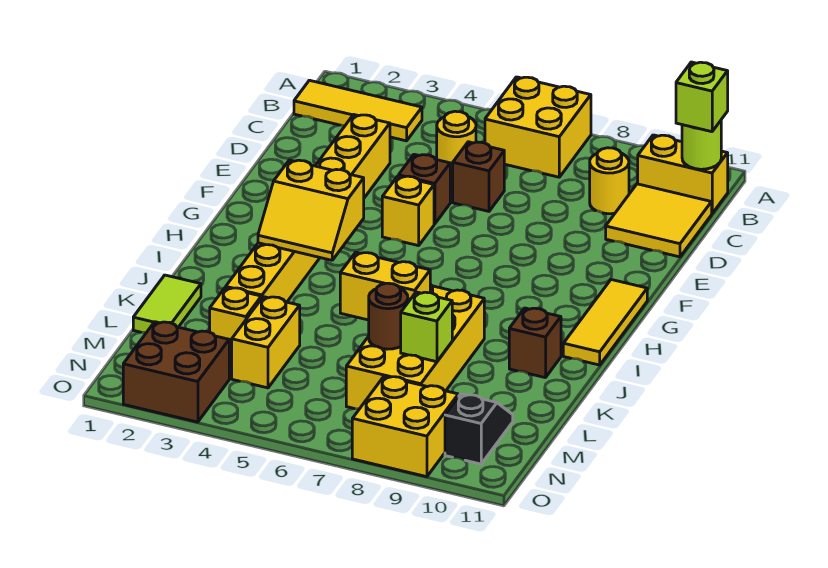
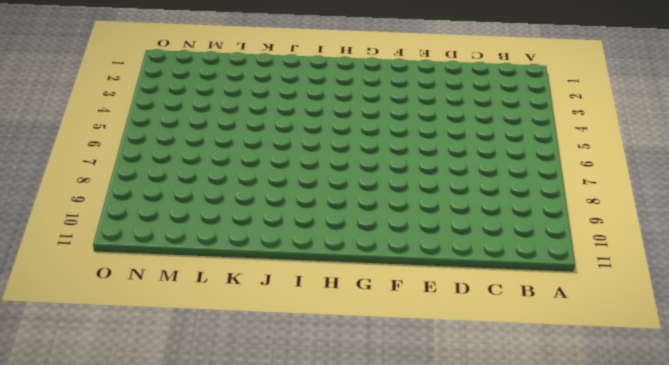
none -> yellow 2x2 brick [485,77,591,177]
none -> yellow 1x3 tile [294,80,422,141]
none -> yellow 1x2 brick [638,135,728,213]

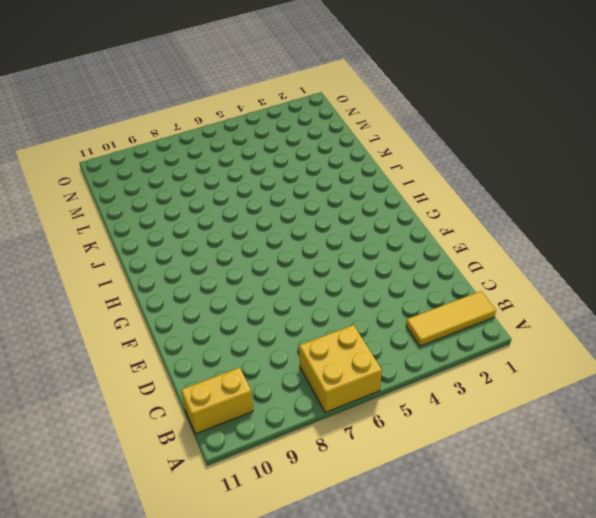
none -> yellow 1x1 round brick [437,111,476,177]
none -> yellow 1x1 round brick [590,148,629,214]
none -> yellow 2x2 tile [606,184,712,257]

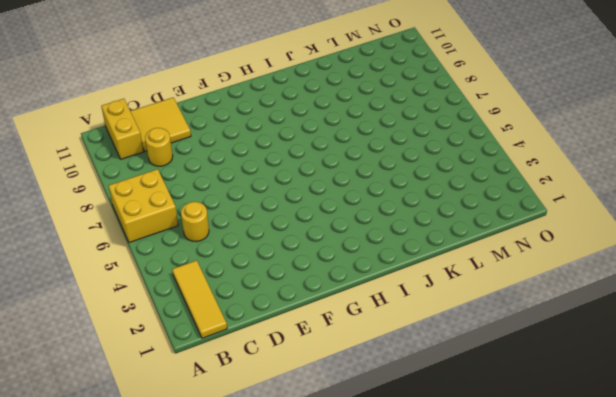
none -> yellow 1x8 brick [226,115,390,302]
none -> brown 1x1 brick [453,142,504,211]
none -> brown 1x1 brick [399,154,450,224]

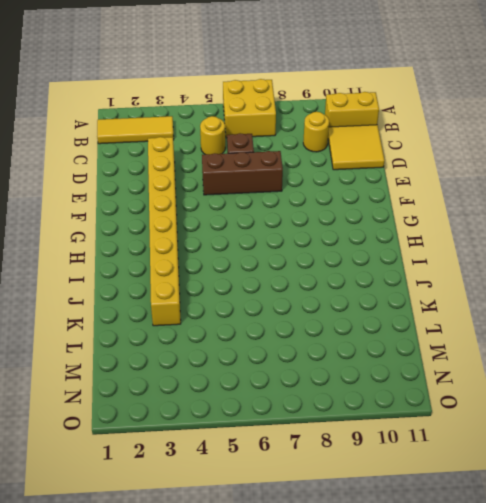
brown 1x3 brick [202,151,283,195] -> brown 1x1 brick [399,154,450,224]
none -> yellow 1x1 brick [382,176,434,246]
none -> yellow 1x3 tile [563,280,647,365]
none -> yellow 2x4 brick [346,284,484,409]

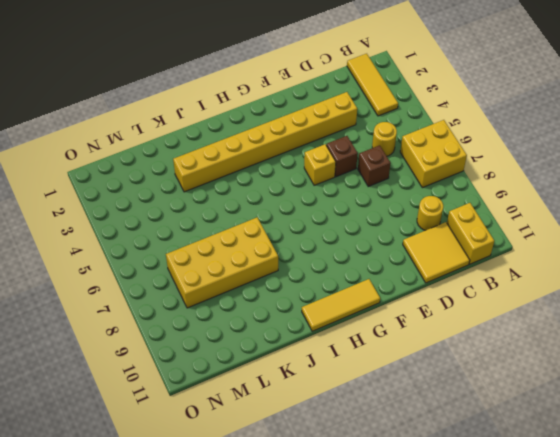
none -> brown 1x1 brick [509,308,561,378]
none -> lime 1x2 tile [133,275,201,333]
none -> yellow 1x1 brick [210,288,261,354]

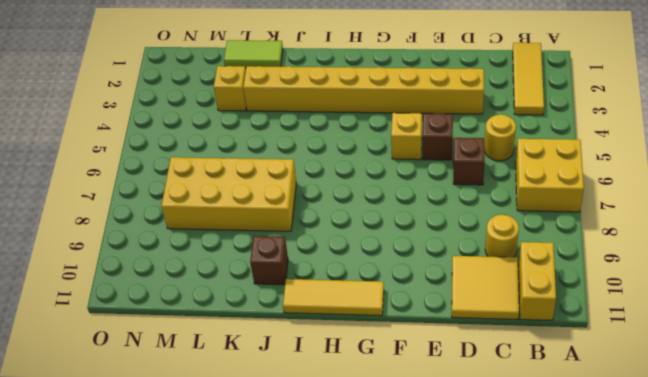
none -> yellow 1x2 brick [232,297,300,388]
none -> black 1x2 slope [445,394,513,464]
none -> brown 2x2 brick [123,322,230,422]

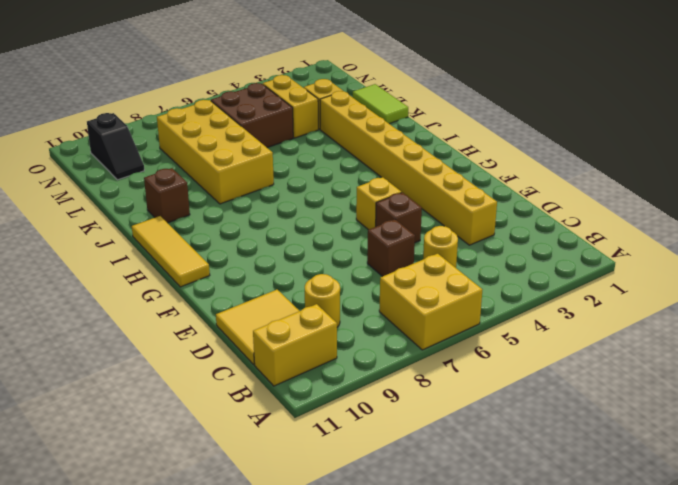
brown 2x2 brick [211,83,293,148] -> brown 2x2 brick moved to [123,322,230,422]
none -> yellow 1x3 tile [294,80,422,141]
none -> yellow 2x2 brick [352,376,458,477]
none -> lime 1x1 round brick [682,121,721,169]

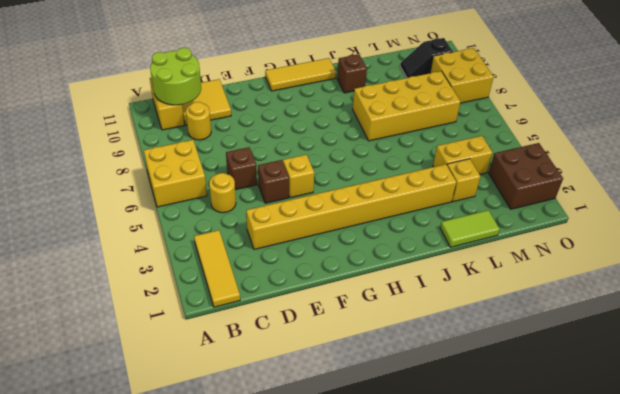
lime 2x2 round brick [150,48,201,105] -> lime 1x1 round brick [682,121,721,169]
none -> yellow 2x2 slope [258,160,364,260]
none -> yellow 1x2 brick [340,252,430,320]
none -> brown 1x1 round brick [369,283,408,349]

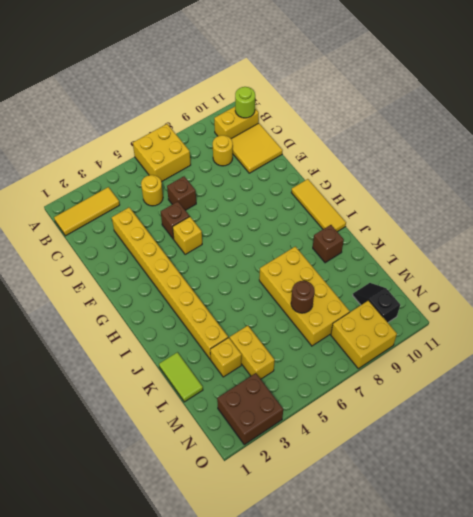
none -> yellow 2x2 slope [258,160,364,260]
none -> yellow 1x2 brick [340,252,430,320]
none -> lime 1x1 brick [401,292,452,362]

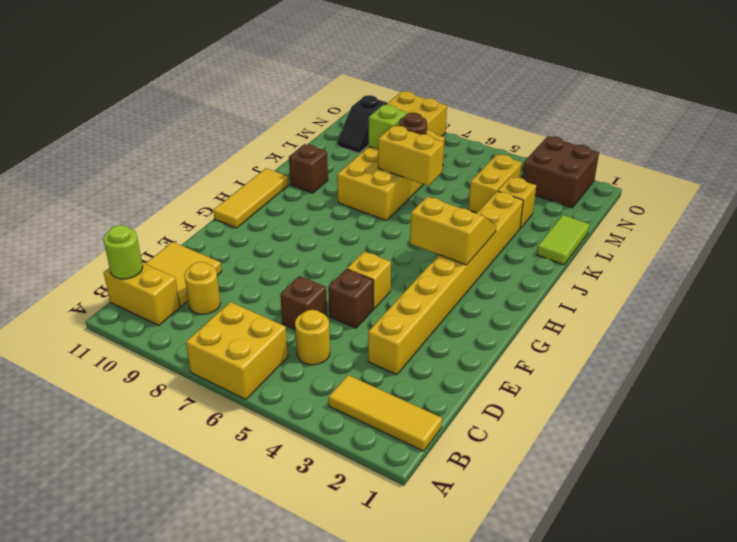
none -> lime 1x1 brick [676,62,728,132]

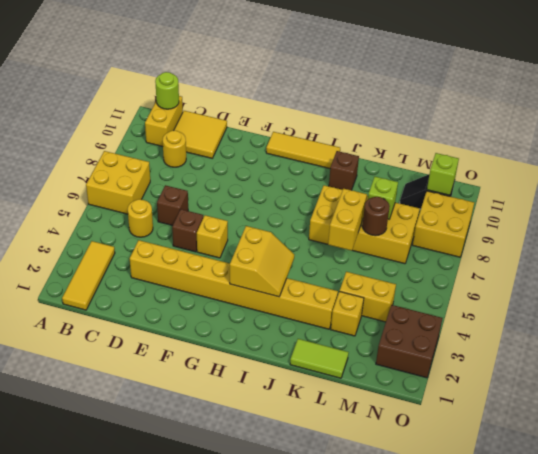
lime 1x1 brick [427,153,459,195] -> lime 1x1 brick moved to [676,62,728,132]

